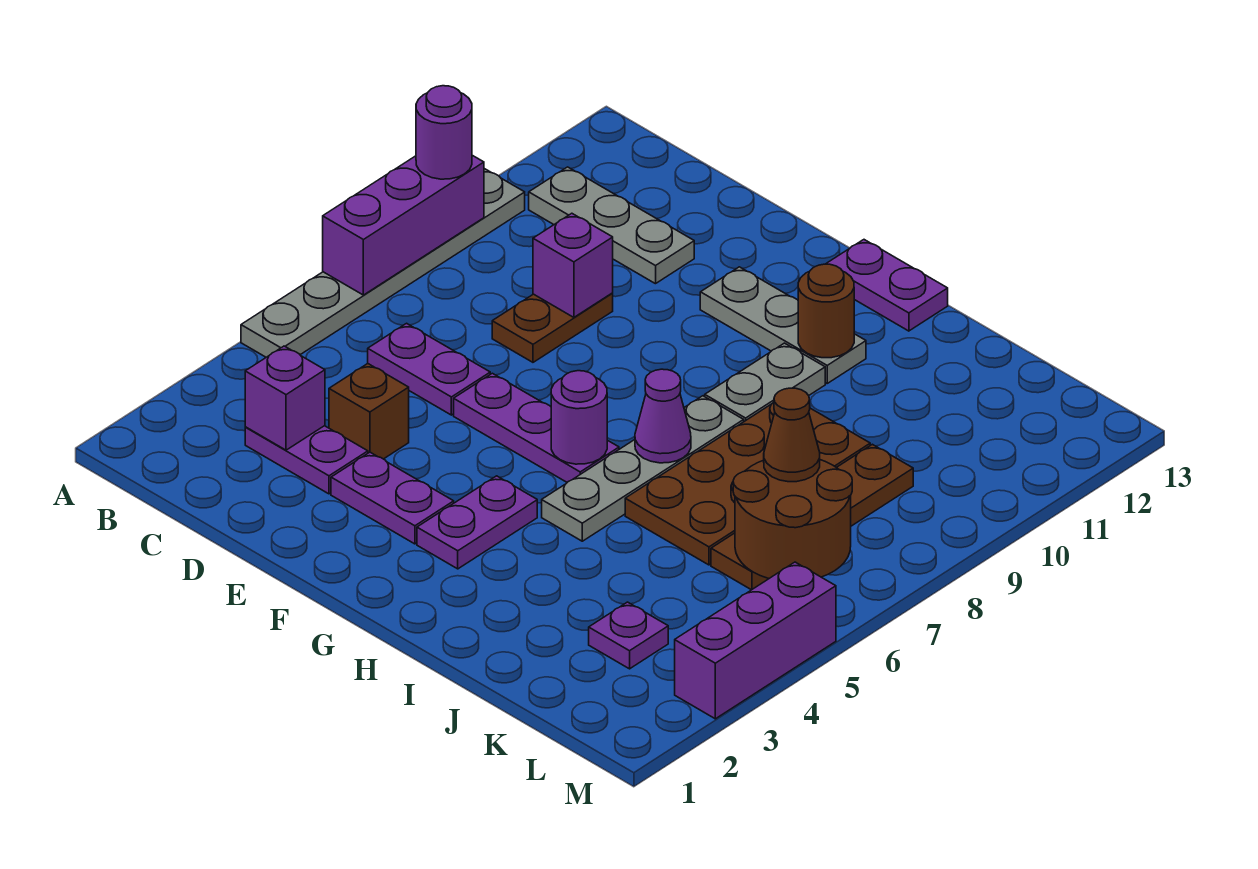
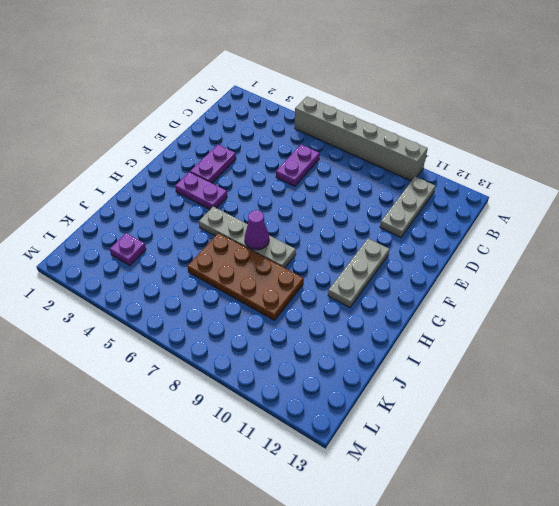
grey 1x6 brick [295,97,428,181] -> grey 1x6 plate [241,169,525,357]
none -> purple 1x2 plate [245,426,368,494]
none -> brown 1x1 brick [329,364,409,459]
none -> brown 1x2 plate [492,293,613,362]

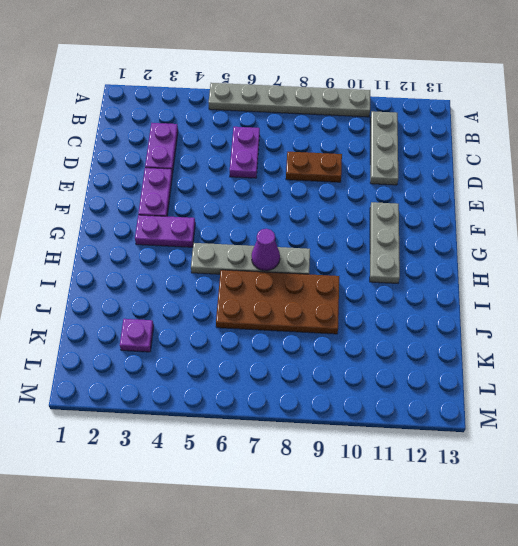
none -> brown 1x1 brick [329,364,409,459]
none -> purple 1x3 plate [454,373,619,482]
none -> purple 1x2 plate [826,240,948,331]

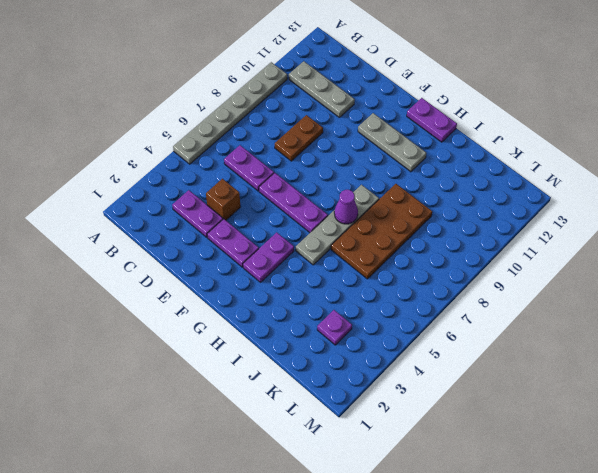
none -> grey 1x2 plate [705,343,825,421]
none -> brown 1x4 plate [711,444,913,590]
none -> purple 1x3 brick [675,562,836,719]

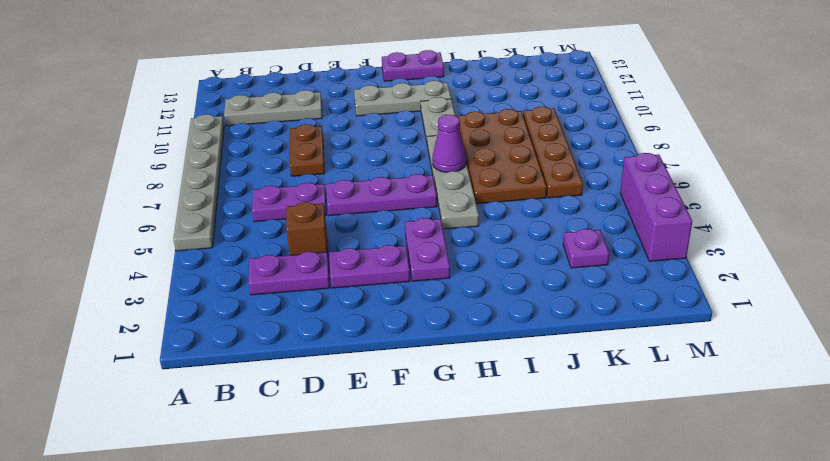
none -> purple 1x3 brick [323,155,484,295]
none -> purple 1x1 brick [245,346,325,450]
none -> purple 1x1 brick [533,213,613,317]

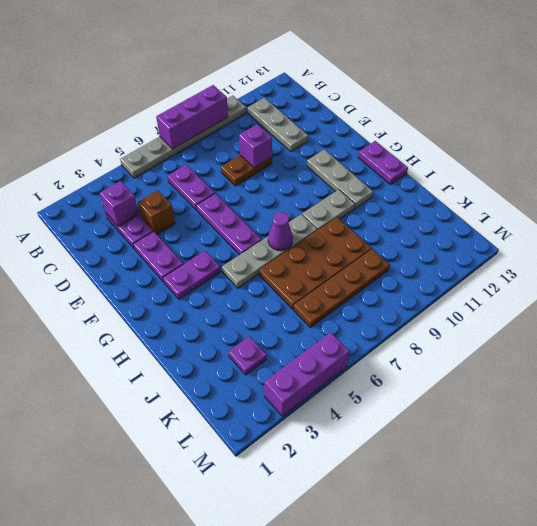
none -> purple 1x1 round brick [551,371,607,464]
none -> brown 1x1 round brick [798,264,854,358]
none -> brown 2x2 round brick [733,460,852,578]

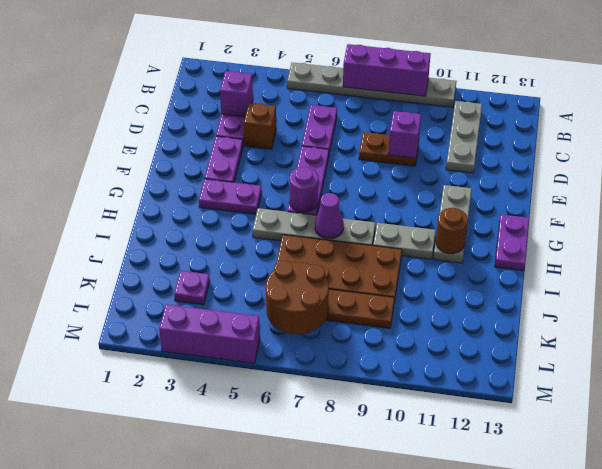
none -> purple 1x1 round brick [416,86,472,179]
none -> brown 1x1 cone [764,388,820,482]

